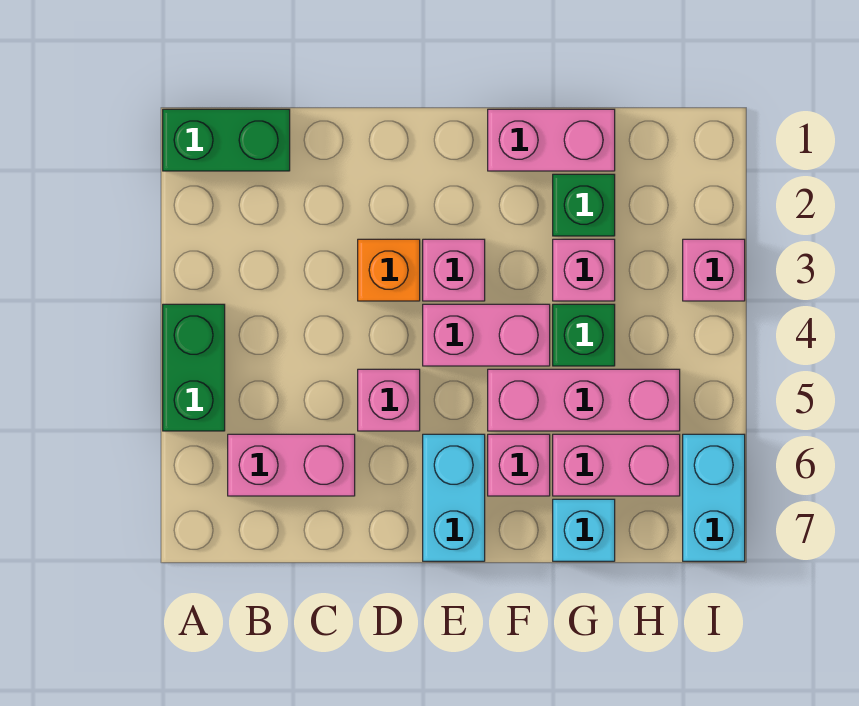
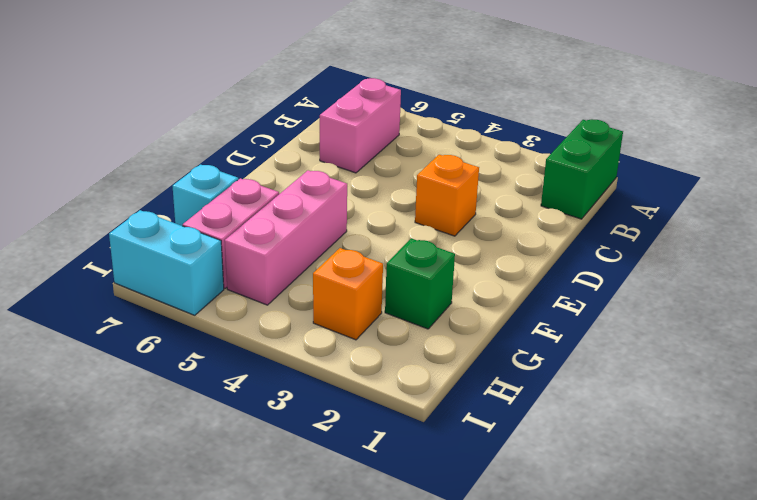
orange 1x1 brick [313,248,383,340] -> none
none -> green 1x2 brick [163,304,225,431]
none -> pink 1x1 brick [358,369,420,431]
none -> pink 1x1 brick [423,239,485,301]

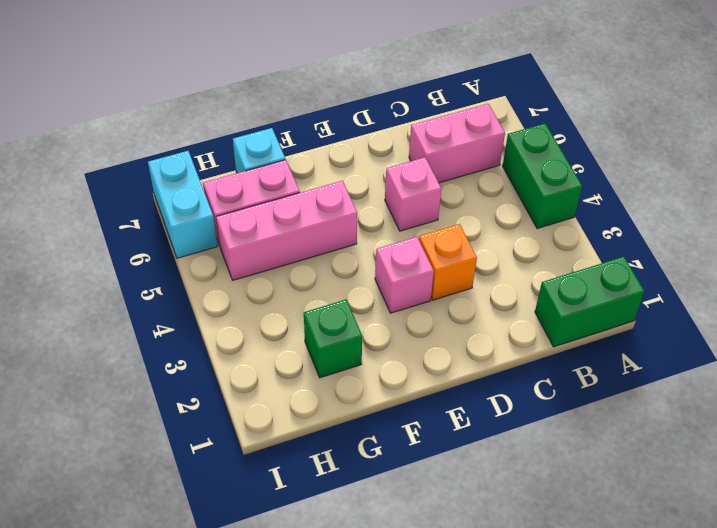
none -> pink 1x2 brick [423,304,550,366]
none -> cyan 1x2 brick [423,434,485,561]
none -> pink 1x2 brick [488,109,615,171]

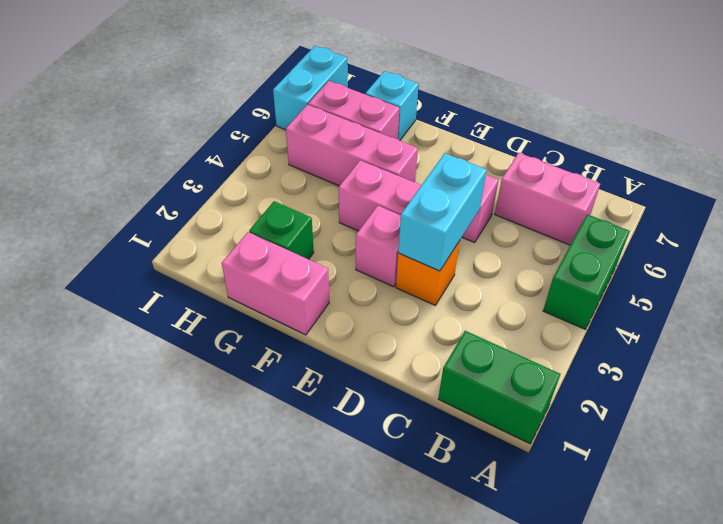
cyan 1x2 brick [398,153,487,271] -> cyan 1x2 brick moved to [423,434,485,561]
none -> pink 1x1 brick [488,434,550,496]
none -> pink 1x1 brick [553,239,615,301]
none -> green 1x1 brick [553,304,615,366]

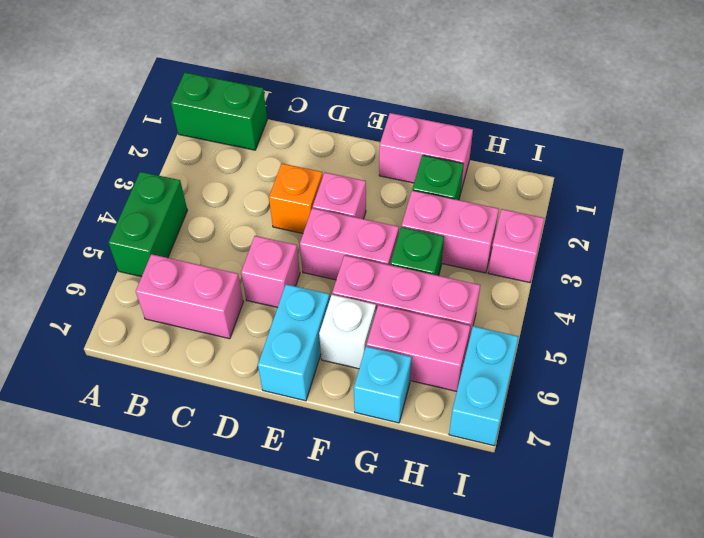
white 1x1 brick [319,295,376,369] -> pink 1x1 brick [488,434,550,496]
pink 1x2 brick [401,191,499,273] -> pink 1x1 brick [553,239,615,301]

